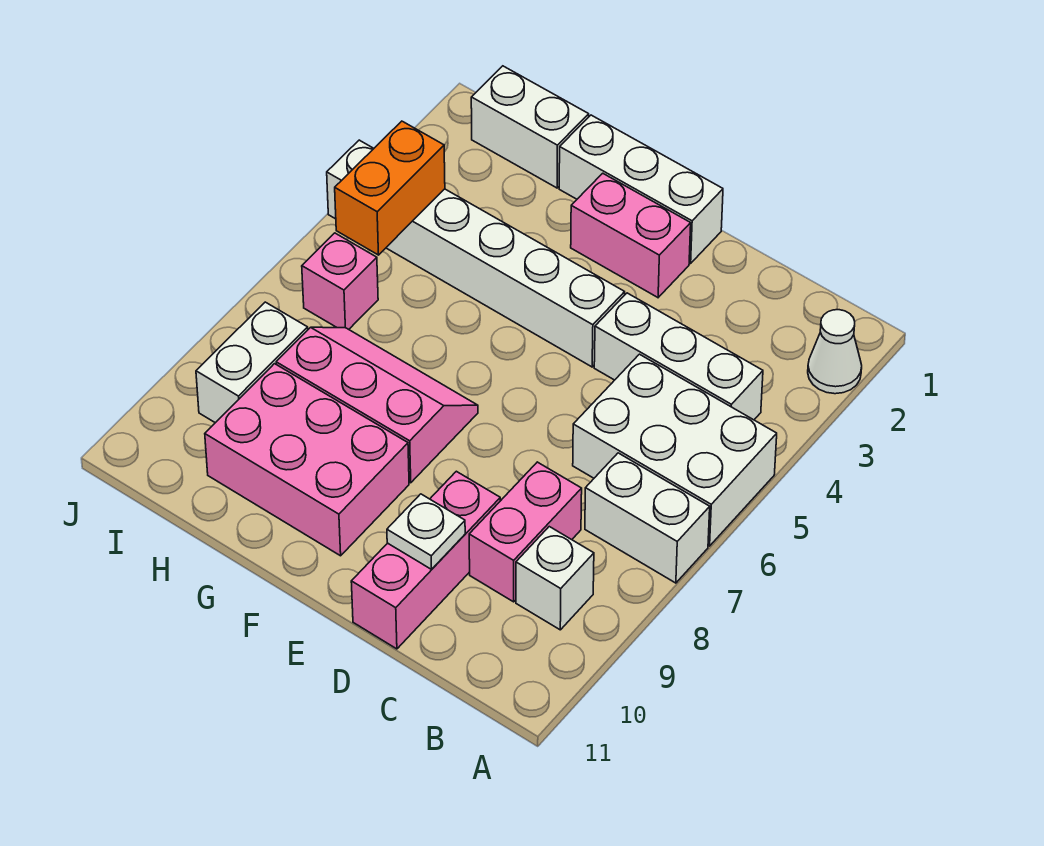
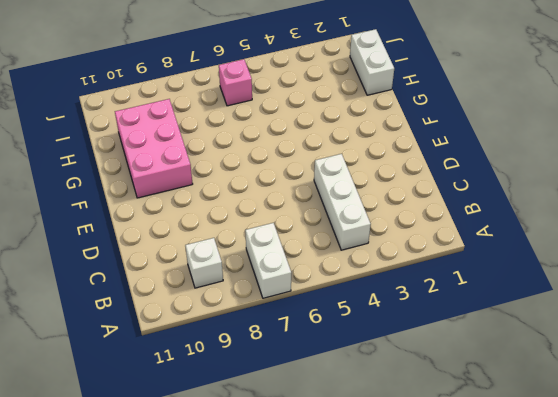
none -> white 1x1 cone [808,310,862,394]
none -> white 2x3 brick [573,354,777,546]
none -> pink 1x2 brick [469,462,582,602]

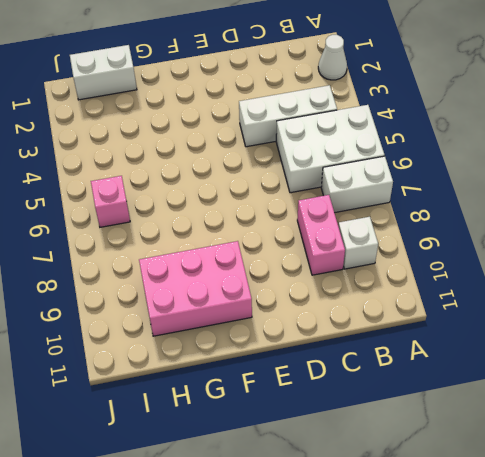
none -> pink 1x3 brick [351,471,500,649]
none -> white 1x3 brick [559,115,723,263]
none -> pink 1x2 brick [571,173,691,297]

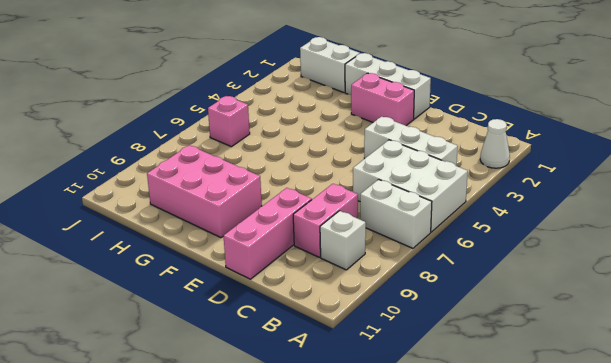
none -> white 1x6 brick [327,140,625,367]
none -> pink 2x3 slope [276,327,478,483]
none -> white 1x2 brick [196,302,308,423]

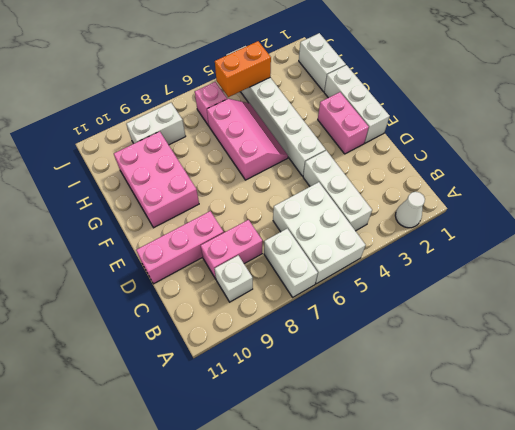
pink 2x3 slope [207,99,288,180] -> pink 2x3 slope moved to [276,327,478,483]
none -> white 1x1 plate [387,494,465,569]

